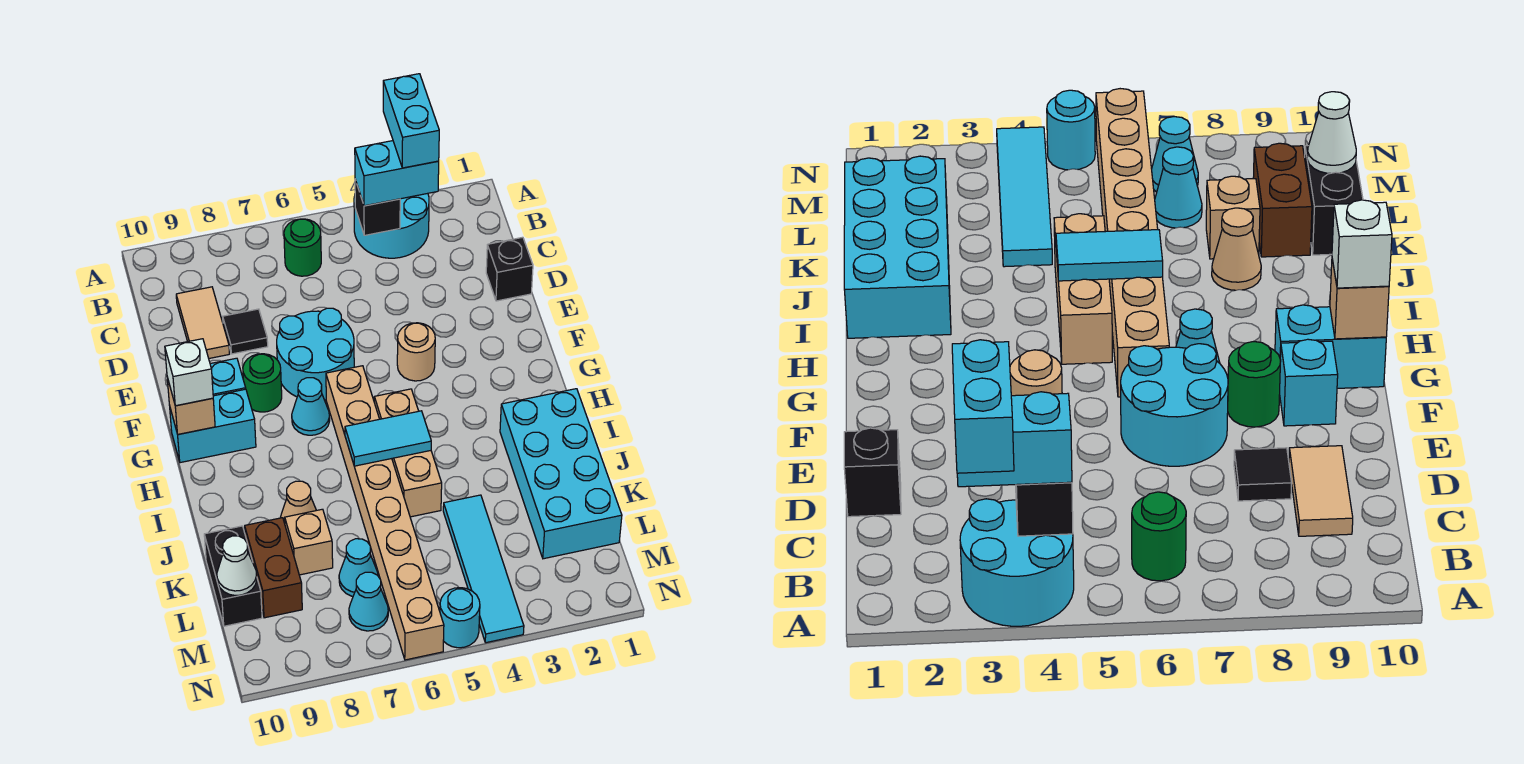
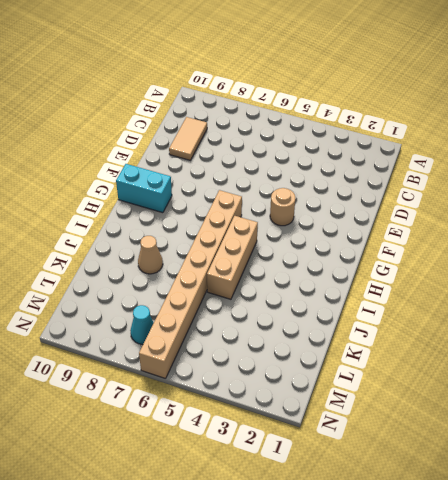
none -> cyan 2x2 round brick [354,193,429,258]
none -> green 1x1 round brick [284,219,321,276]
none -> black 1x1 brick [486,237,533,301]

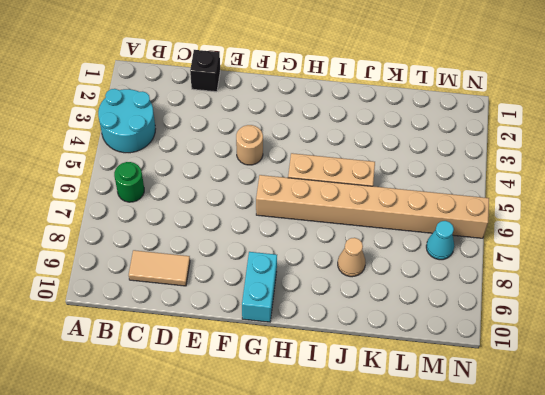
none -> black 1x1 tile [223,309,268,354]
none -> cyan 2x2 round brick [277,308,354,400]
none -> green 1x1 round brick [243,354,282,412]

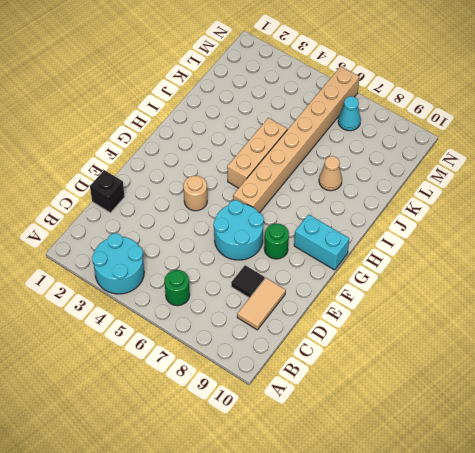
none -> cyan 1x1 brick [210,358,246,396]
none -> cyan 1x1 cone [292,378,330,435]
none -> cyan 2x4 brick [500,389,622,559]

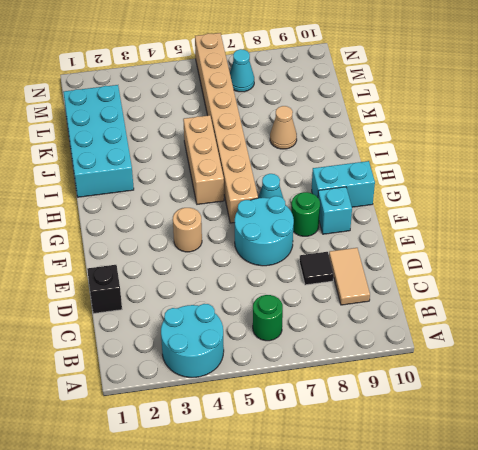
none -> cyan 1x4 tile [443,495,524,643]
none -> tan 1x1 brick [285,509,333,575]
none -> brown 1x2 brick [245,518,302,618]

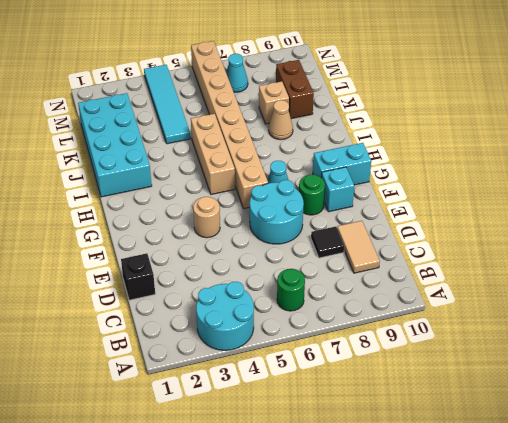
none -> black 1x2 brick [204,526,262,626]
none -> cyan 1x1 cone [339,539,378,596]
none -> cyan 1x1 round brick [440,588,480,648]

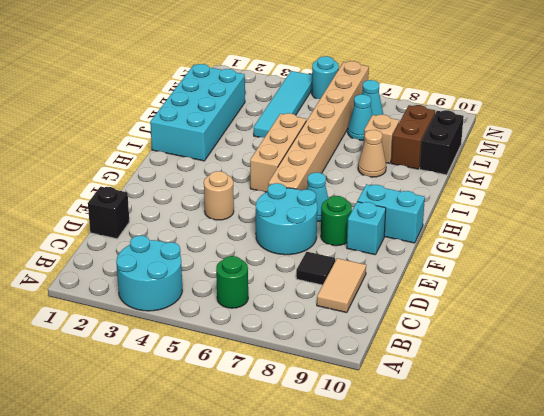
none -> black 1x1 brick [355,180,400,235]
none -> tan 1x1 brick [167,378,215,434]
none -> cyan 1x2 tile [345,411,431,466]

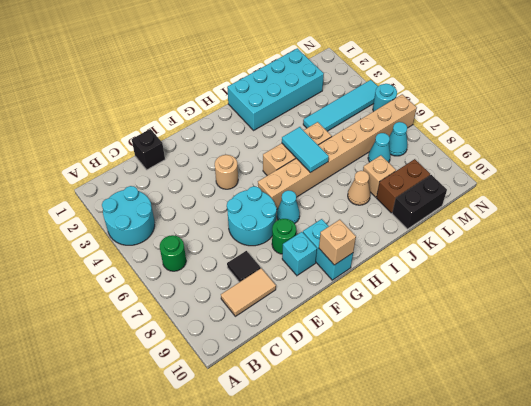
none -> black 1x1 brick [355,180,400,235]
none -> white 1x1 cone [217,536,257,596]
none -> cyan 1x2 brick [355,141,439,206]

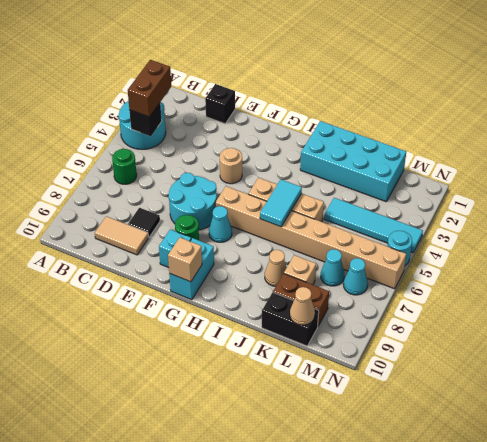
brown 1x2 brick [128,60,171,117] -> cyan 1x2 brick [355,141,439,206]
tan 1x1 cone [290,287,315,325] -> white 1x1 cone [217,536,257,596]
none -> white 1x1 brick [165,339,213,406]
none -> cyan 1x2 brick [383,74,439,168]

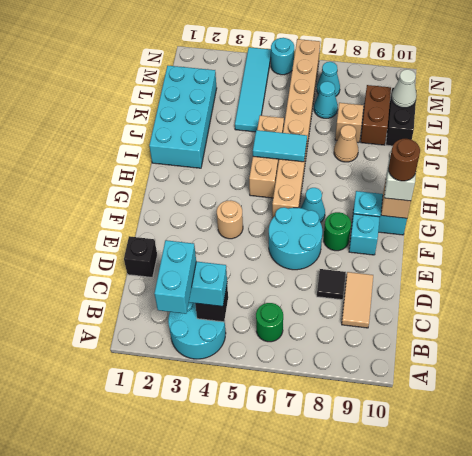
brown 1x1 round brick [388,139,420,181] -> none

